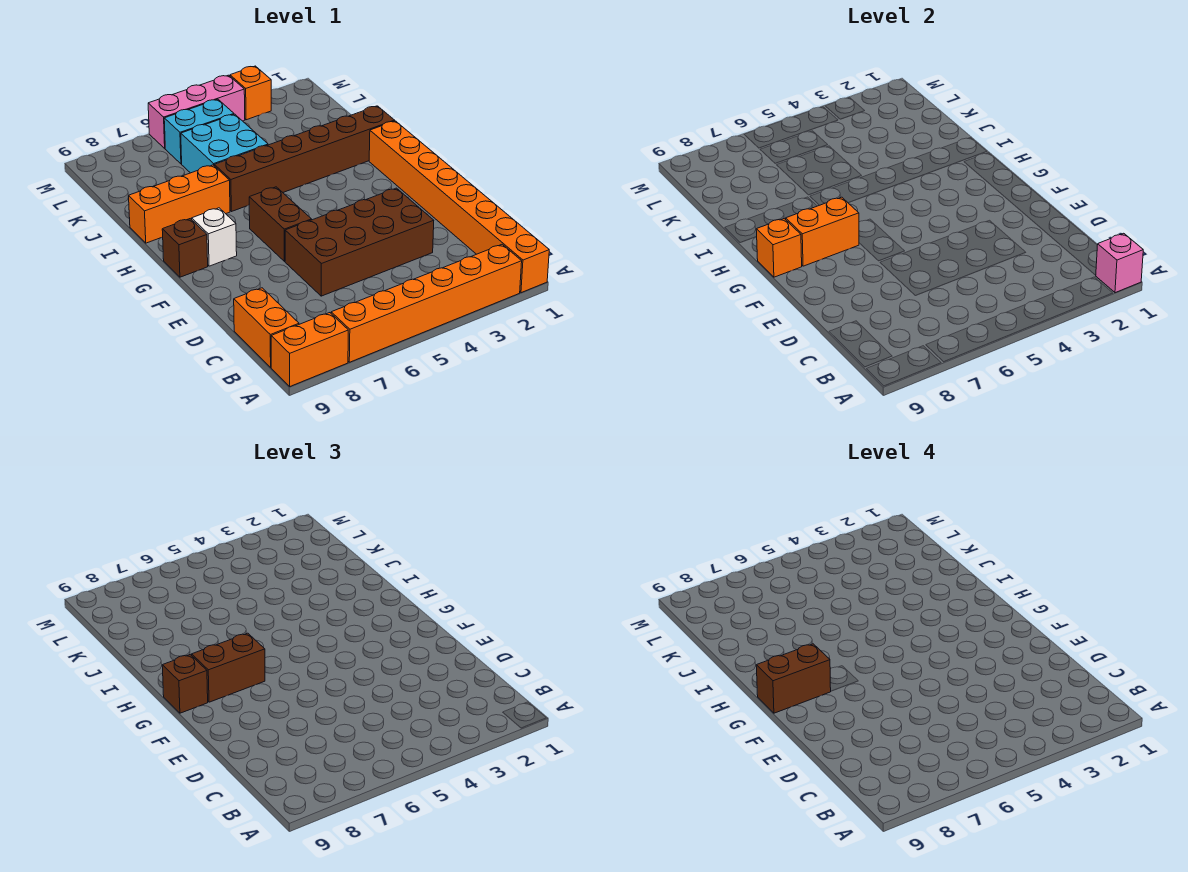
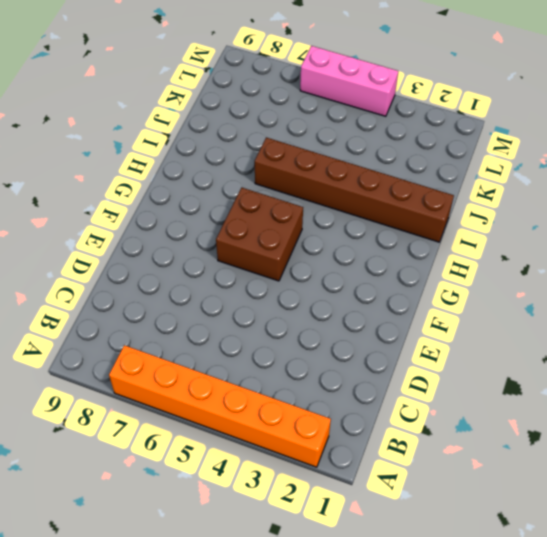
brown 2x2 brick [216,187,303,281] -> brown 1x2 brick [249,187,312,261]
none -> orange 1x8 brick [369,121,549,293]
none -> orange 1x2 brick [271,313,348,386]
none -> orange 1x2 brick [234,288,299,367]

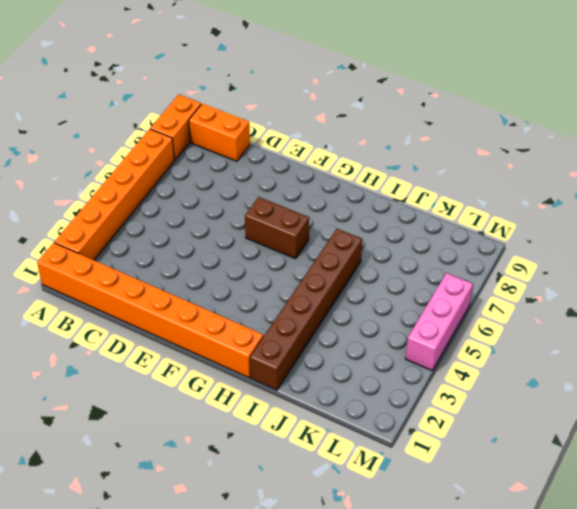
none -> brown 2x4 brick [285,188,434,296]
none -> white 1x1 brick [192,208,237,266]
none -> brown 1x1 brick [162,219,208,277]

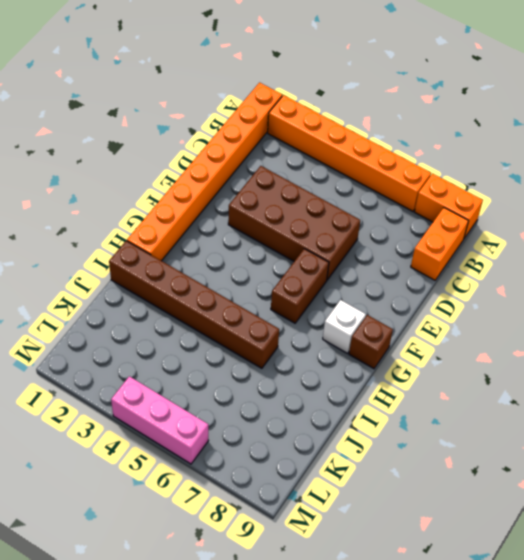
none -> orange 1x3 brick [129,165,230,243]
none -> cyan 2x2 brick [181,114,268,173]
none -> cyan 1x2 brick [164,99,234,164]

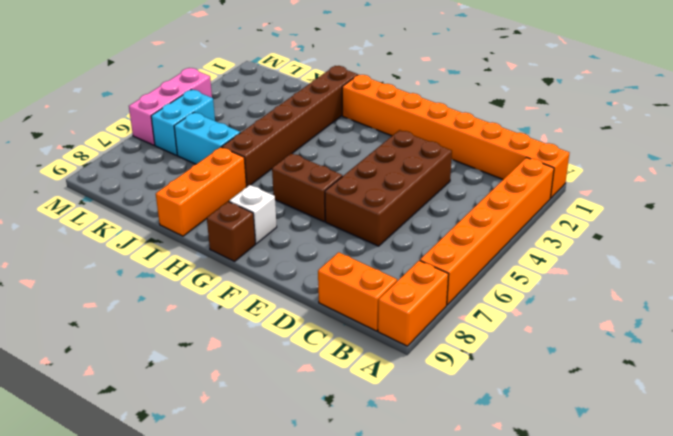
cyan 1x2 brick [174,112,240,164] -> cyan 2x2 brick [181,114,268,173]
none -> orange 1x1 brick [230,66,271,120]
none -> pink 1x1 brick [1096,233,1143,293]
none -> orange 1x2 brick [786,197,859,266]

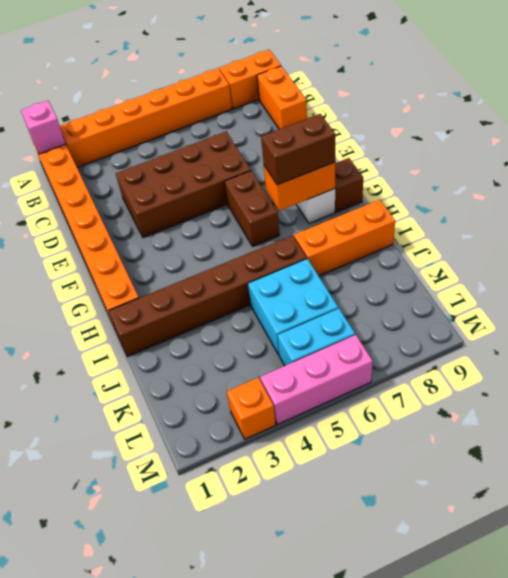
none -> orange 1x1 brick [756,219,802,277]
none -> brown 1x1 brick [162,655,208,713]
none -> brown 1x2 brick [756,644,831,713]

